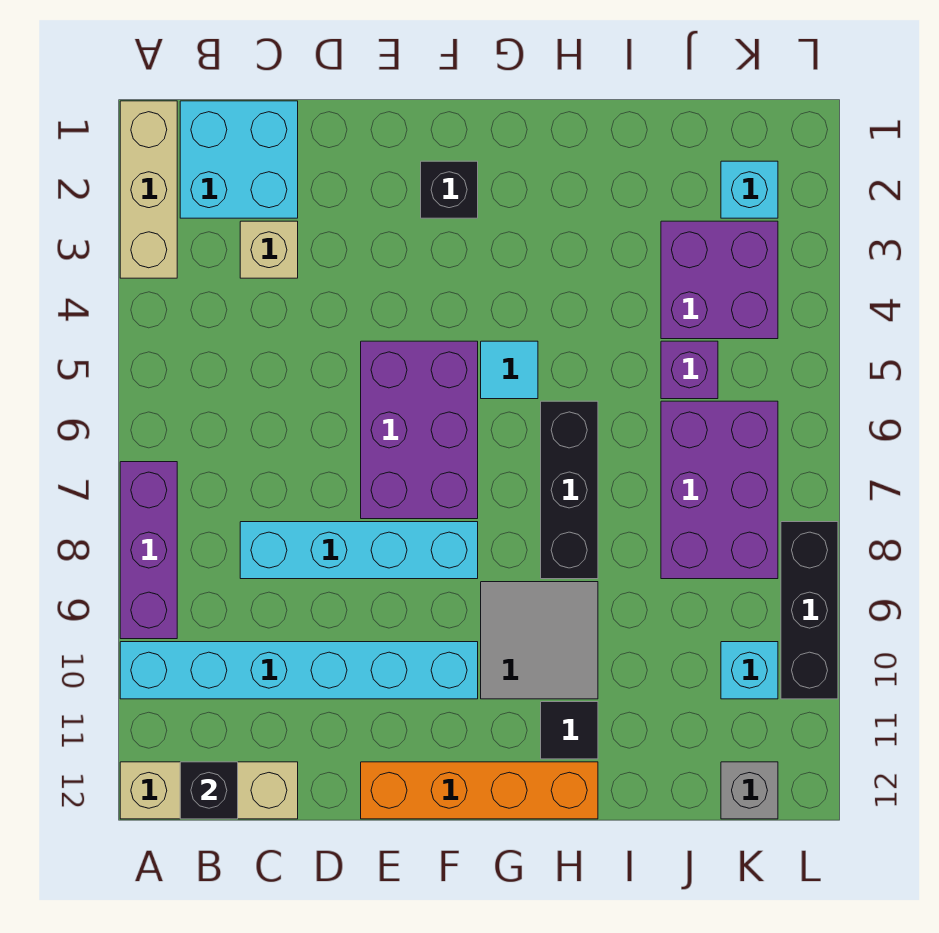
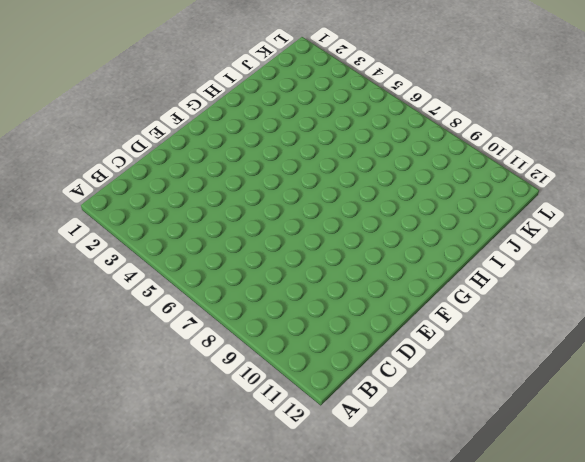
none -> tan 1x3 brick [120,101,177,278]
none -> purple 1x3 brick [120,462,177,639]
none -> cyan 1x6 brick [120,642,478,699]

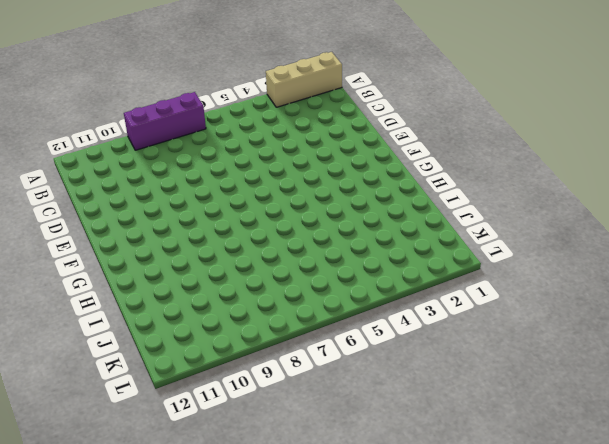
none -> cyan 1x6 brick [120,642,478,699]
none -> tan 1x3 brick [120,762,298,819]
none -> cyan 2x2 brick [180,101,298,218]

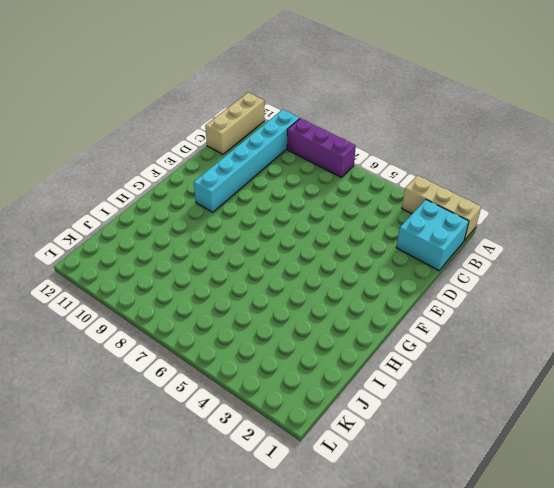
none -> tan 1x1 brick [240,221,298,278]
none -> cyan 1x4 brick [240,522,478,579]
none -> purple 2x3 brick [361,341,478,519]

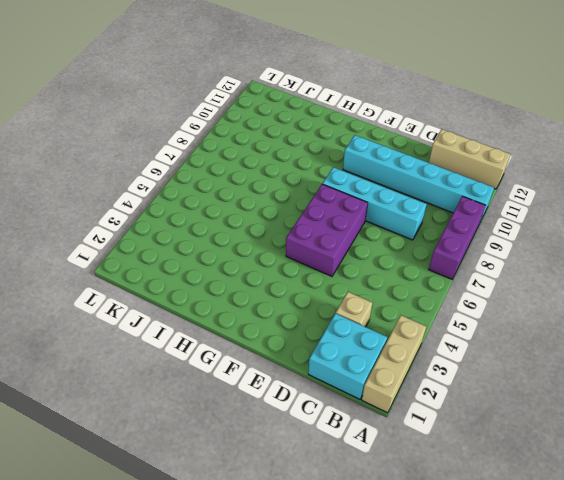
none -> orange 1x4 brick [361,762,598,819]
none -> black 1x1 brick [421,161,478,218]
none -> cyan 1x1 tile [481,341,538,399]

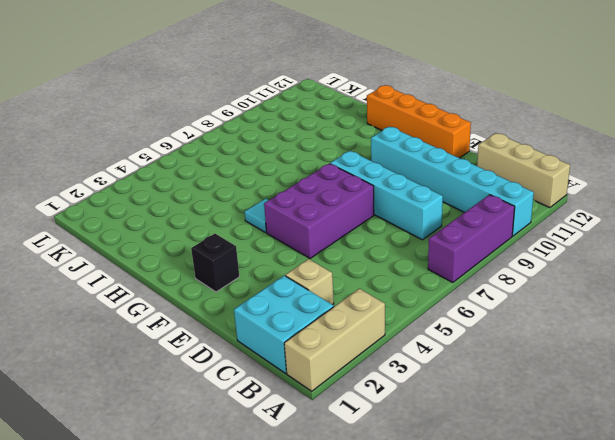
none -> grey 2x2 tile [481,582,598,699]
none -> black 1x3 brick [541,401,598,579]
none -> black 1x1 tile [541,702,598,759]

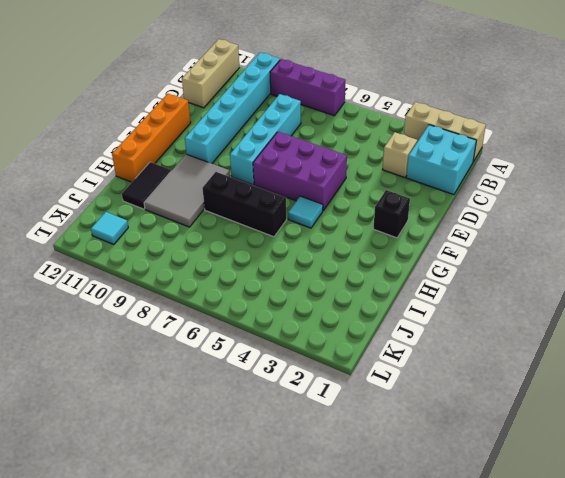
grey 2x3 tile [144,154,230,227] -> grey 2x2 tile [481,582,598,699]
black 1x2 tile [122,162,171,209] -> black 1x1 tile [541,702,598,759]
cyan 1x1 tile [91,212,128,245] -> none
none -> purple 2x2 brick [661,221,778,339]
none -> purple 1x1 brick [661,341,718,399]
none -> purple 2x3 brick [661,401,778,579]

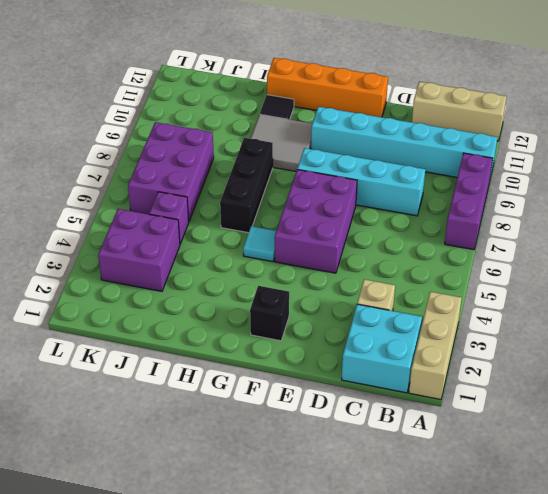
none -> cyan 1x1 brick [721,161,778,218]
none -> cyan 1x1 brick [721,642,778,699]
none -> grey 1x1 brick [721,762,778,819]

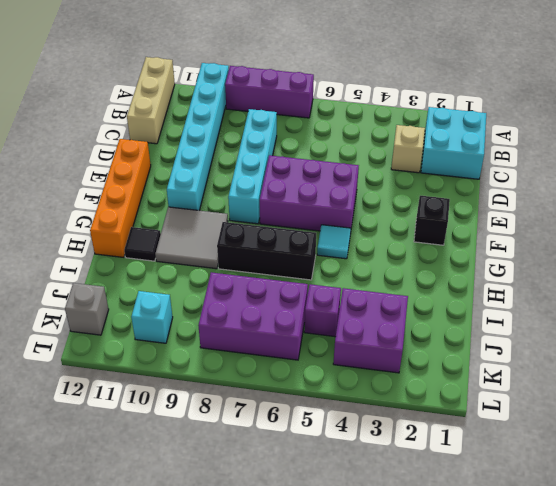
none -> tan 1x3 brick [120,101,177,278]
none -> cyan 1x1 brick [721,161,778,218]
none -> black 1x3 brick [781,522,838,699]

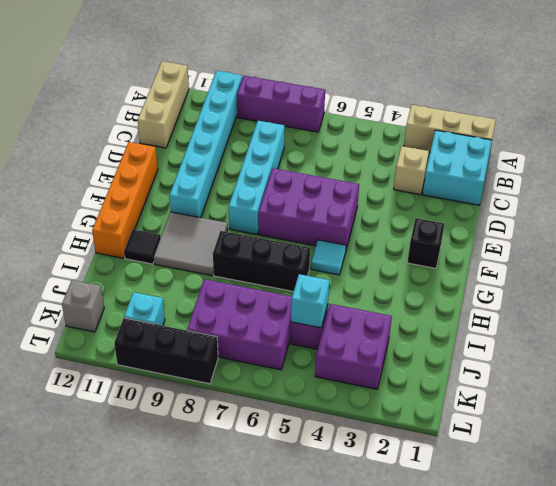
cyan 1x1 brick [291,274,329,328] -> cyan 1x1 brick moved to [721,161,778,218]
none -> black 1x1 brick [180,762,238,819]

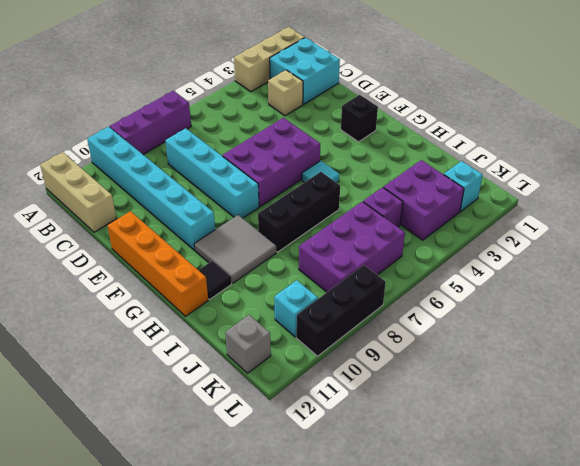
none -> black 1x1 brick [180,762,238,819]

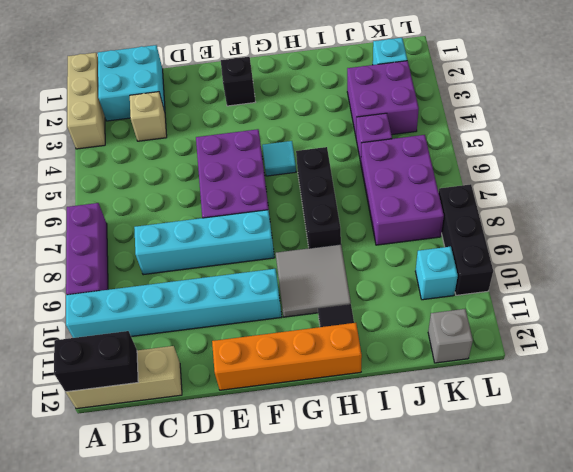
black 1x2 brick [54,331,138,392] -> black 1x1 brick [180,762,238,819]

